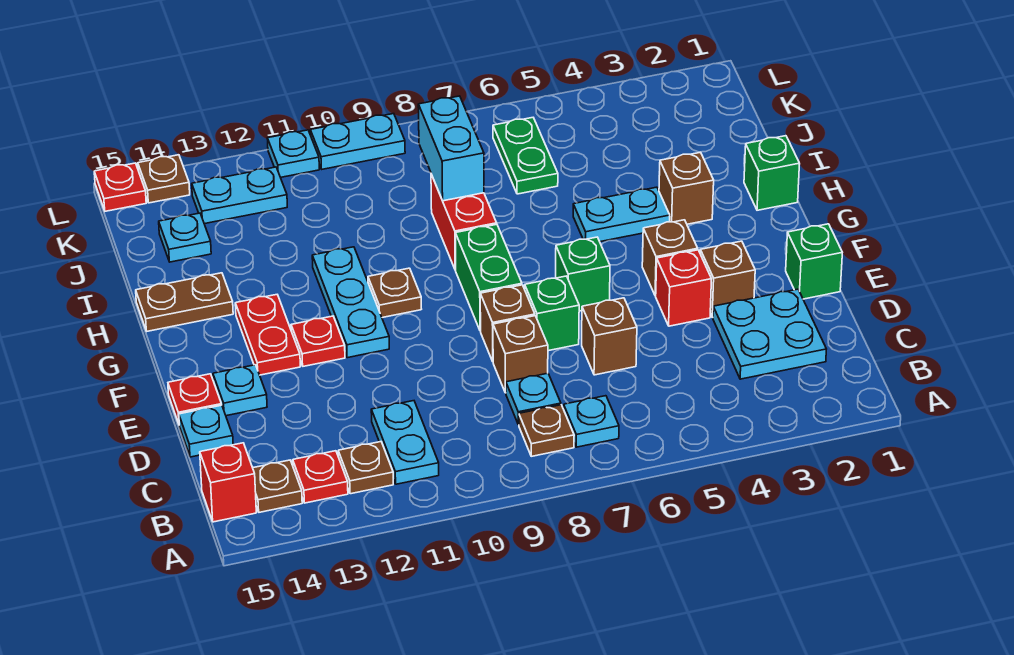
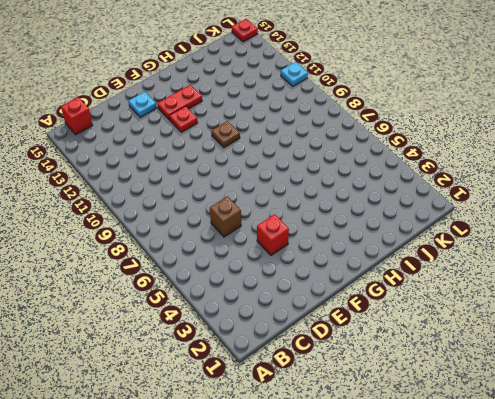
none -> cyan 1x1 plate [564,396,619,447]
none -> brown 1x1 plate [519,405,574,456]
none -> cyan 1x2 plate [371,401,439,484]
none -> brown 1x1 plate [338,442,393,494]

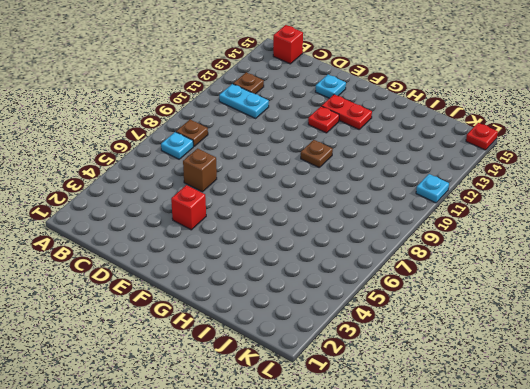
none -> red 1x1 plate [293,451,348,503]
none -> brown 1x1 plate [253,460,302,512]
none -> cyan 2x2 plate [713,289,826,379]
none -> cyan 1x1 plate [506,373,561,425]

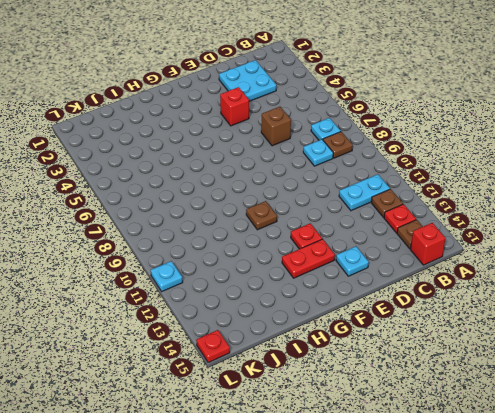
none -> brown 1x1 brick [493,316,548,393]
none -> cyan 1x1 plate [179,405,233,457]
none -> green 1x1 brick [786,224,842,299]
none -> brown 1x1 brick [700,241,755,317]

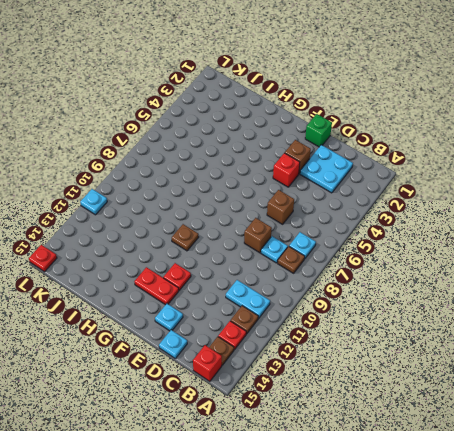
none -> green 1x1 brick [525,276,579,351]
none -> brown 1x1 brick [480,285,535,361]
none -> red 1x1 plate [168,374,221,424]
none -> brown 1x1 brick [642,220,698,296]

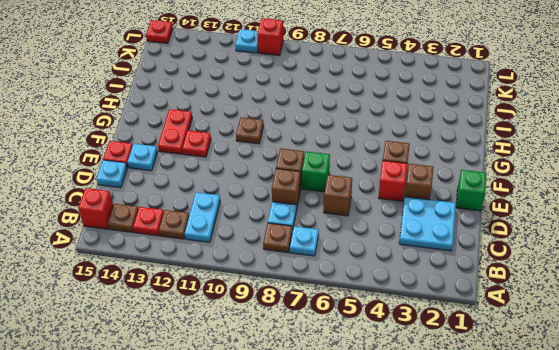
red 1x1 brick [257,18,283,55] -> cyan 1x2 plate [310,114,405,169]
none -> green 1x1 brick [556,237,610,311]
none -> green 1x2 brick [455,224,522,331]
none -> cyan 1x3 plate [312,247,389,358]
none -> green 1x1 brick [744,136,800,210]

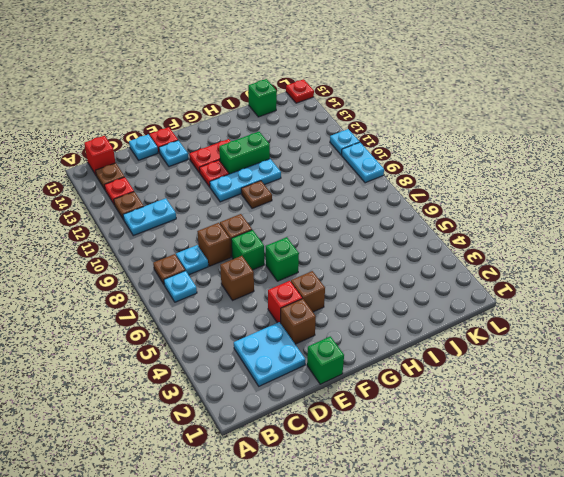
green 1x2 brick [219,132,270,174] -> green 1x2 brick moved to [455,224,522,331]
green 1x1 brick [248,79,277,117] -> green 1x1 brick moved to [744,136,800,210]
none -> brown 1x1 brick [659,152,714,224]
none -> cyan 1x2 plate [573,187,670,242]
none -> red 1x2 brick [431,174,497,270]
none -> brown 1x2 plate [136,273,233,331]

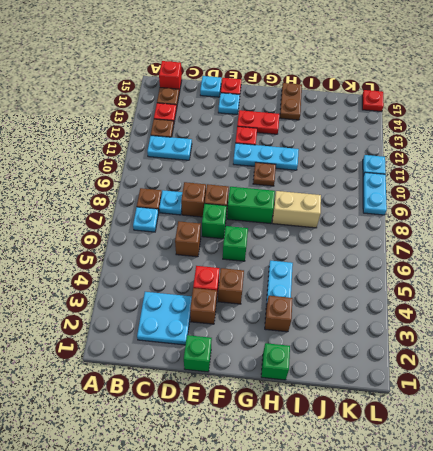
tan 1x2 brick [272,191,321,228] -> red 1x2 brick [431,174,497,270]
none -> green 1x2 plate [493,118,558,194]
none -> cyan 1x1 plate [159,213,211,262]
none -> cyan 1x2 plate [192,167,287,224]
none -> brown 1x1 plate [138,155,190,203]

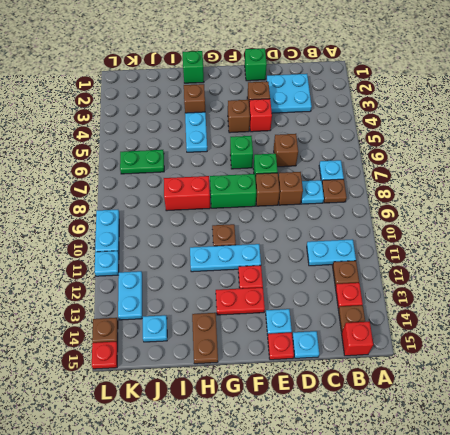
none -> cyan 1x2 brick [418,96,484,201]

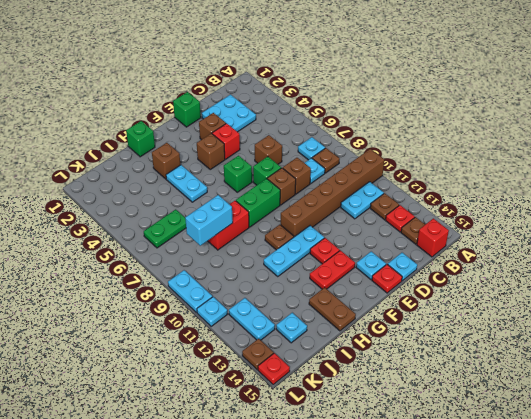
brown 1x6 brick [281,149,384,237] -> none

